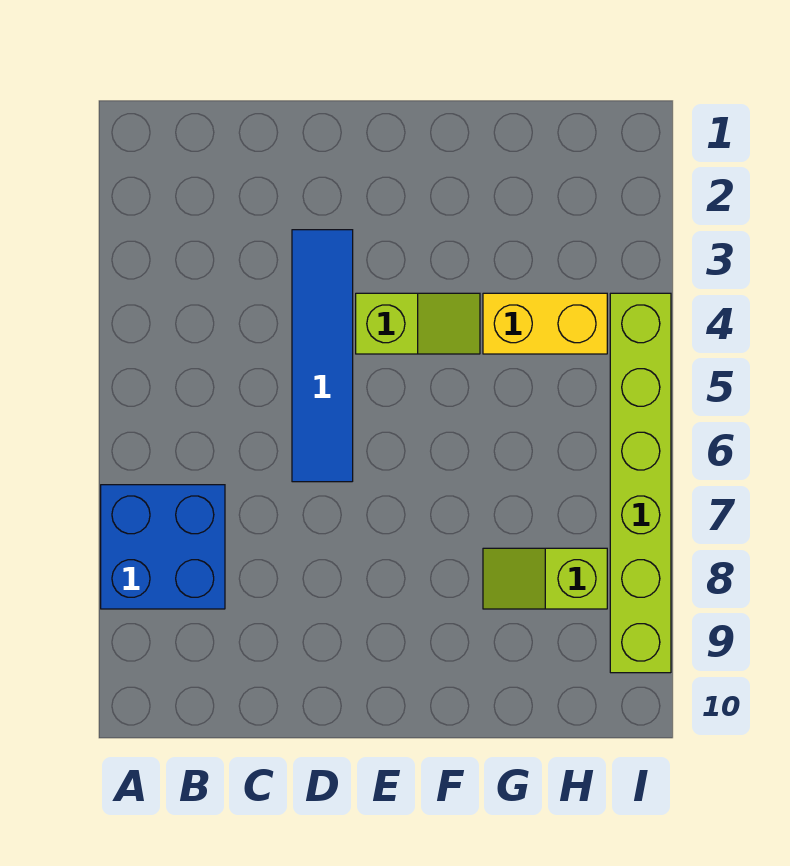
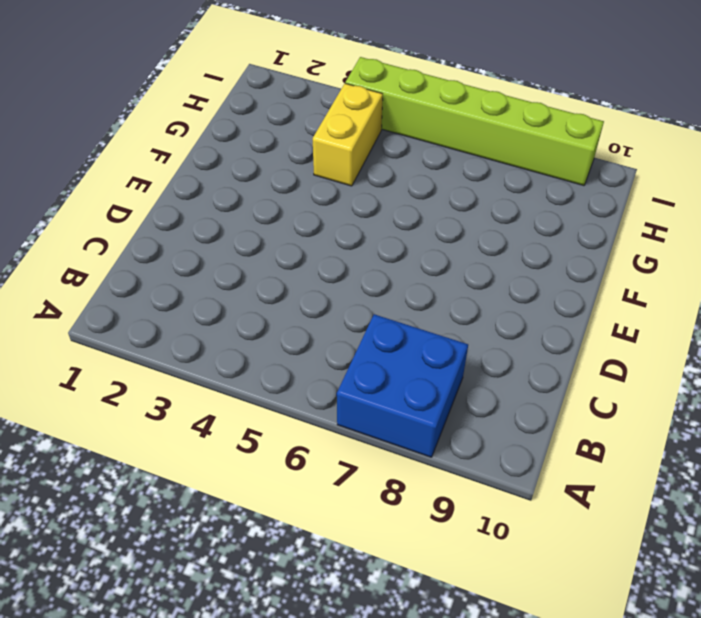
none -> blue 1x4 tile [292,230,353,482]
none -> lime 1x2 slope [356,293,480,354]

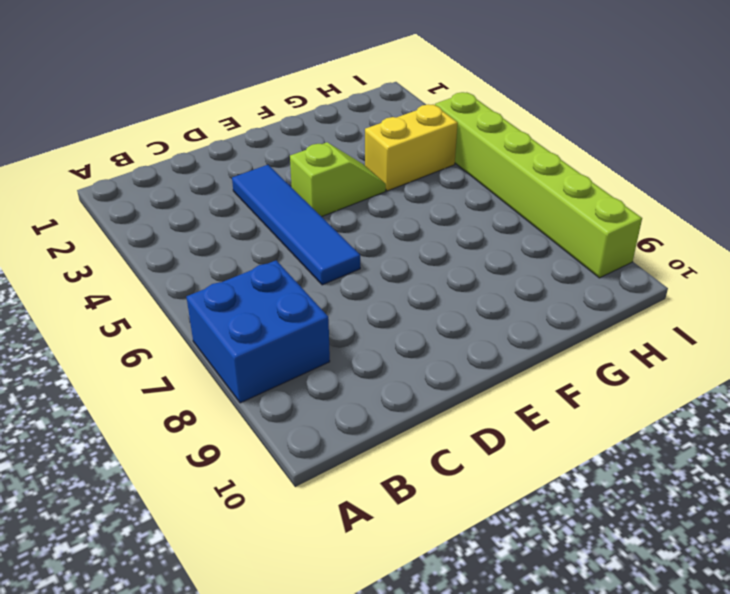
none -> lime 1x2 slope [483,548,607,609]

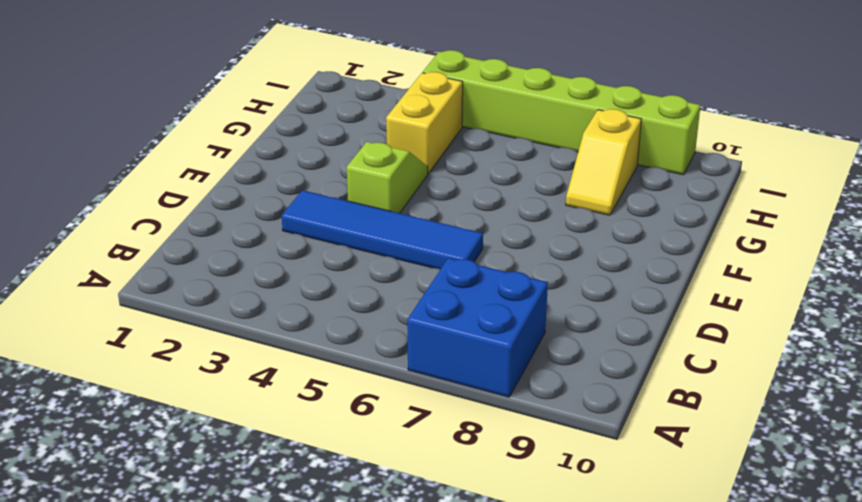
yellow 1x2 slope [566,109,641,215] -> lime 1x2 slope [483,548,607,609]

